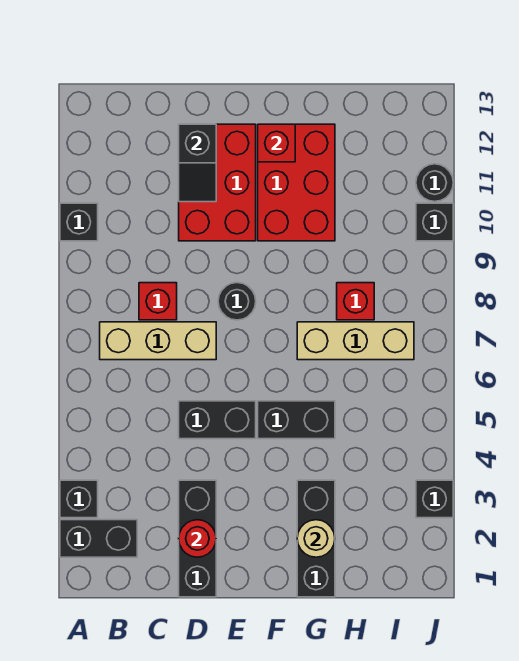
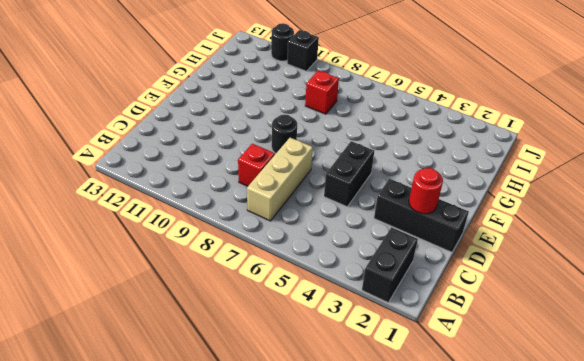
none -> black 1x1 brick [60,480,98,518]
none -> black 1x1 brick [60,203,98,241]
none -> red 2x3 brick [179,124,256,241]

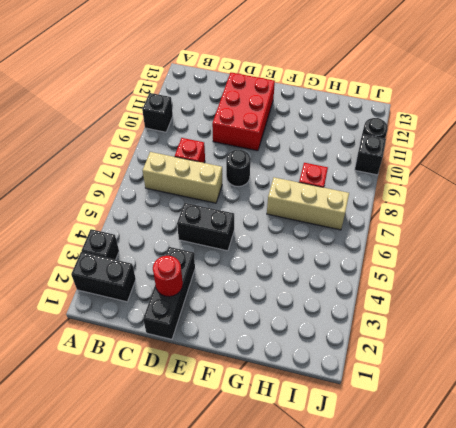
none -> black 1x2 brick [258,401,335,439]
none -> red 2x3 brick [258,124,335,241]
none -> black 1x3 brick [297,480,335,597]

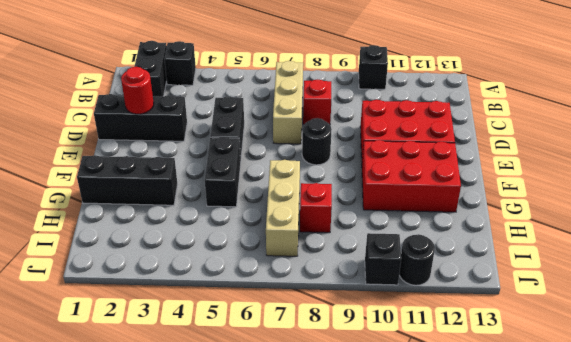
none -> black 1x1 brick [416,480,453,518]
none -> black 1x2 slope [179,124,216,202]
none -> red 1x1 brick [258,124,295,162]

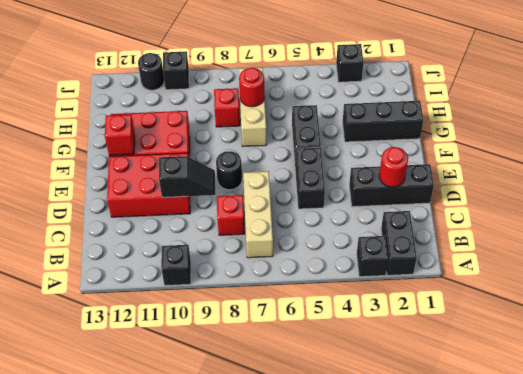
black 1x2 slope [159,156,215,197] -> black 1x2 slope moved to [179,124,216,202]
red 1x1 round brick [239,68,265,107] -> none
none -> tan 1x1 round brick [297,520,335,557]

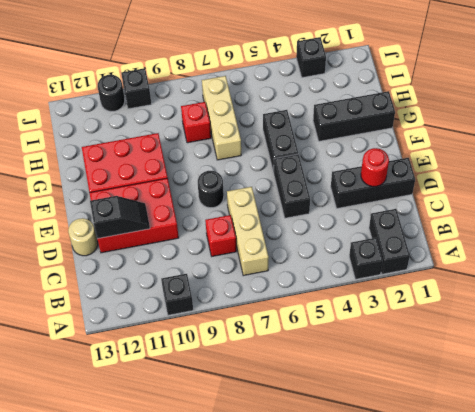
tan 1x1 round brick [68,218,98,256] -> tan 1x1 round brick moved to [297,520,335,557]
none -> red 1x1 brick [258,124,295,162]

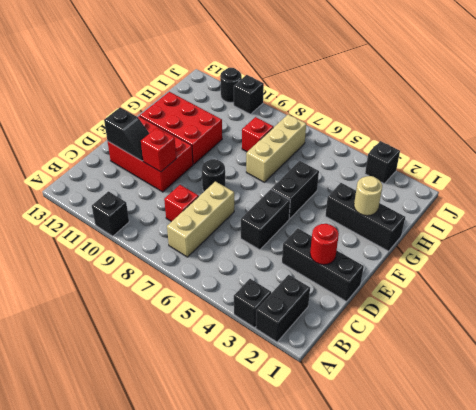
red 1x1 brick [141,128,176,172] -> red 1x1 brick moved to [258,124,295,162]

